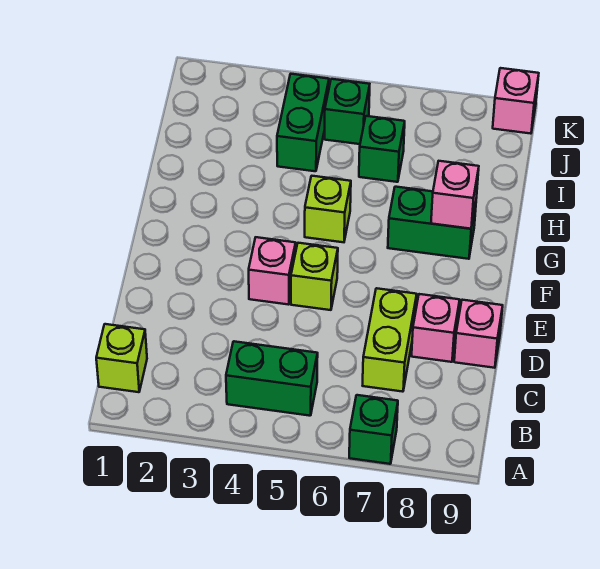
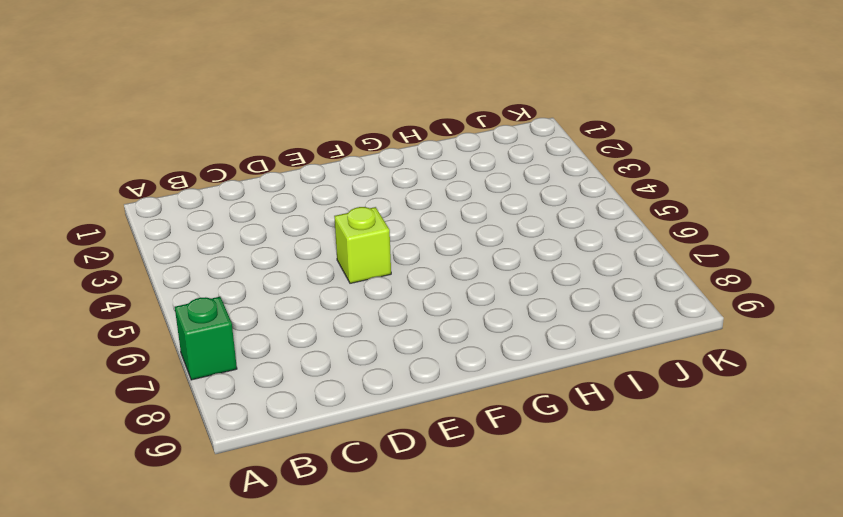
none -> lime 1x1 brick [96,324,147,392]
none -> green 1x2 brick [226,341,318,416]
none -> lime 1x2 brick [363,288,417,392]

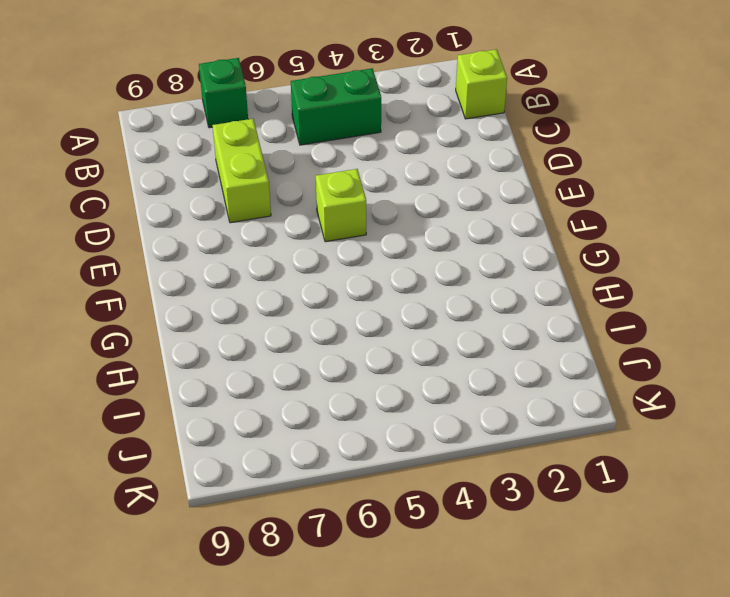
none -> pink 1x1 brick [412,294,460,362]
none -> pink 1x1 brick [454,300,503,368]
none -> pink 1x1 brick [249,237,296,305]

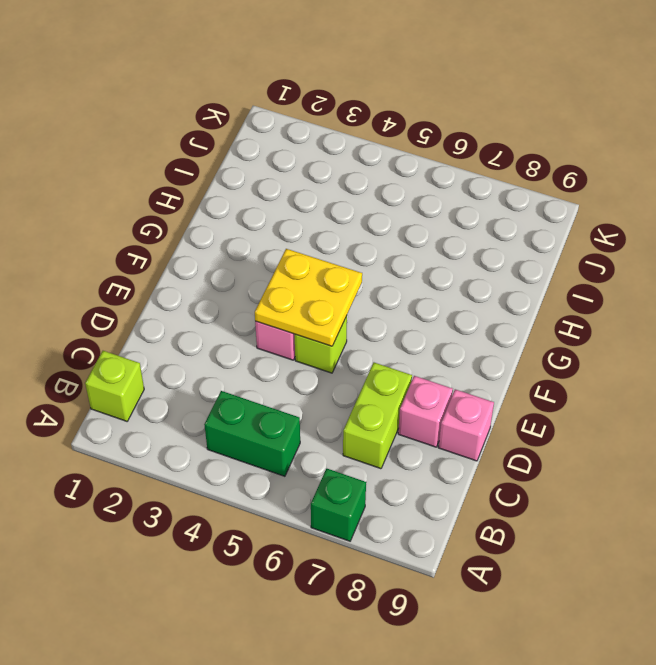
yellow 2x2 plate [255,249,362,346] -> none
none -> lime 1x1 brick [305,176,351,242]
none -> green 1x2 brick [388,187,476,259]
none -> green 1x2 brick [277,74,329,171]

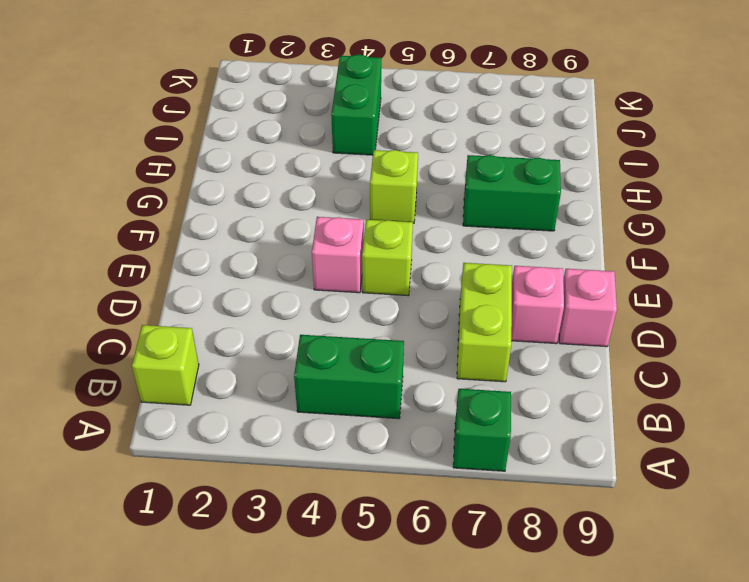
none -> green 1x1 brick [359,116,405,182]
none -> green 1x1 brick [325,79,370,144]
none -> pink 1x1 brick [493,68,539,134]

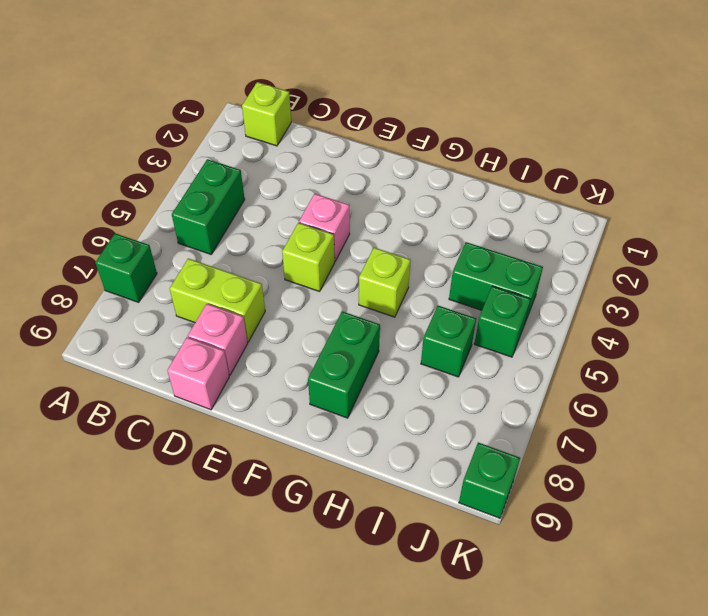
green 1x1 brick [459,443,520,518] -> pink 1x1 brick [493,68,539,134]
none -> pink 1x1 brick [431,161,479,229]

